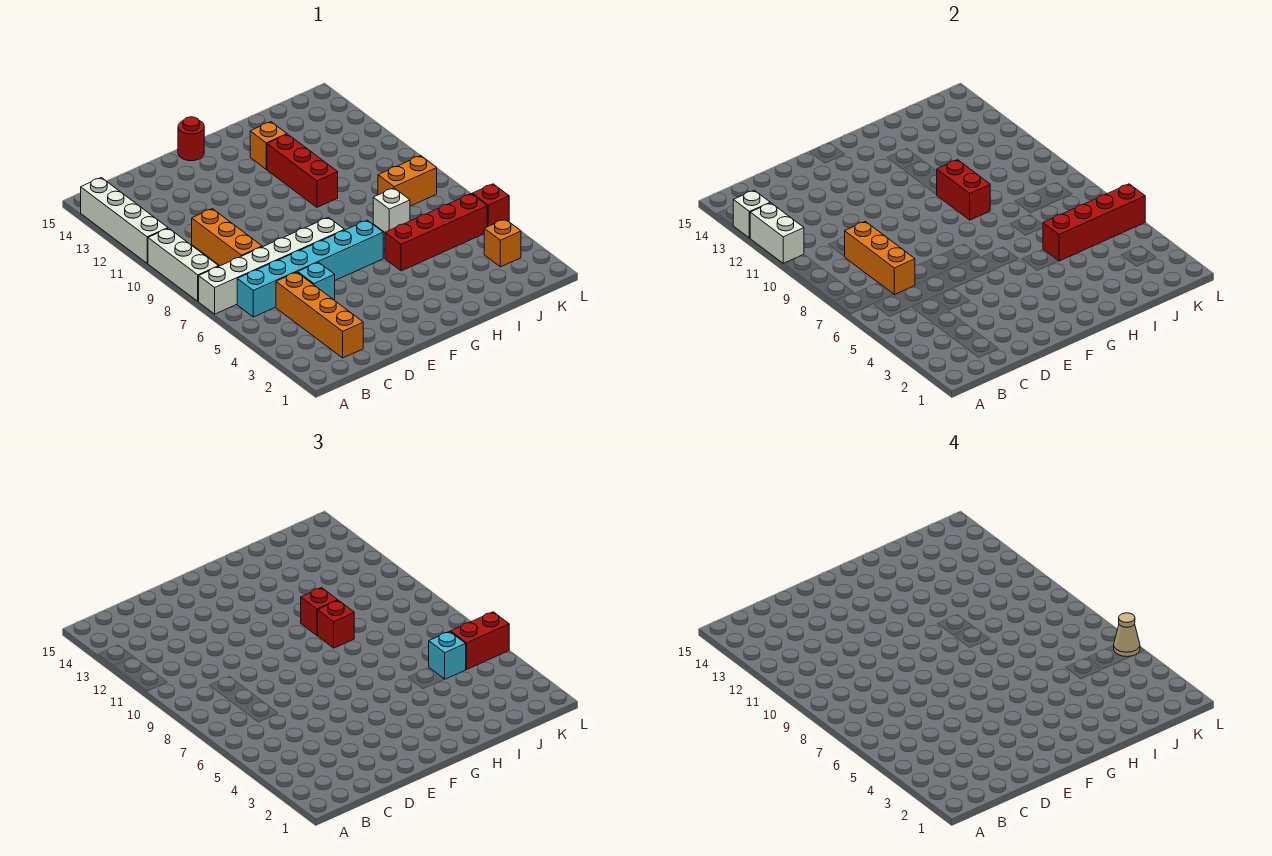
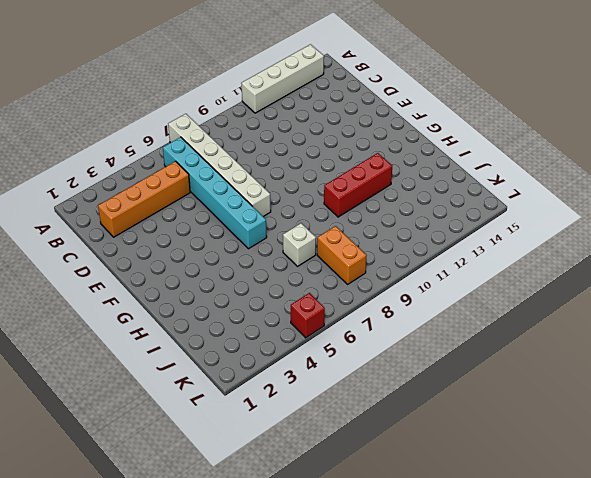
none -> white 1x3 brick [148,228,219,301]
none -> orange 1x3 brick [192,209,262,266]
none -> cyan 1x1 brick [298,262,335,300]

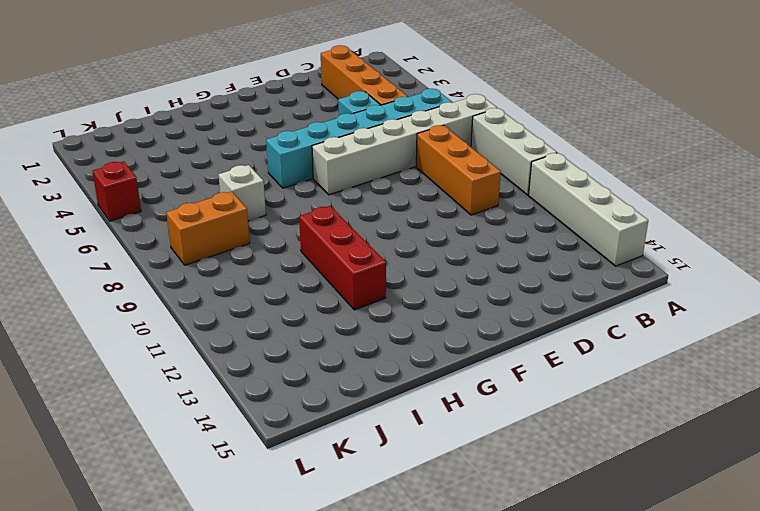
none -> red 1x1 round brick [178,117,204,161]
none -> red 1x4 brick [385,194,487,271]
none -> orange 1x1 brick [250,122,287,169]

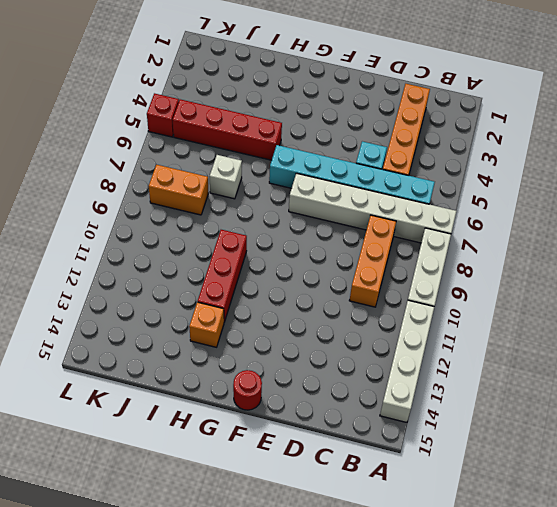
none -> orange 1x1 brick [484,219,521,267]
none -> white 1x2 brick [750,203,804,263]
none -> white 1x1 brick [733,190,770,238]

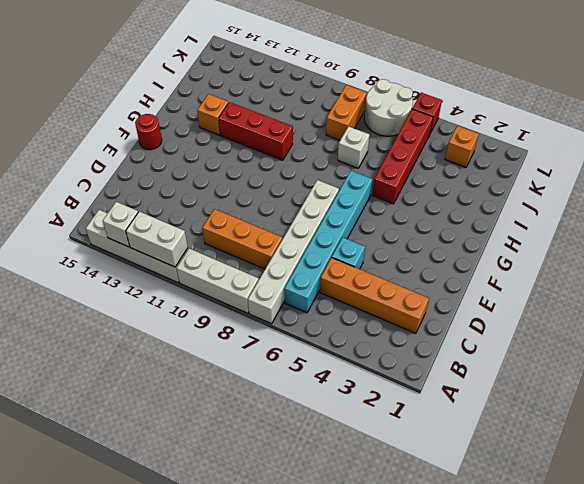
white 2x2 round brick [364,79,413,136] -> none
none -> orange 1x3 brick [845,221,915,294]
none -> red 1x2 brick [937,160,990,220]
none -> red 1x4 brick [1043,184,1145,261]

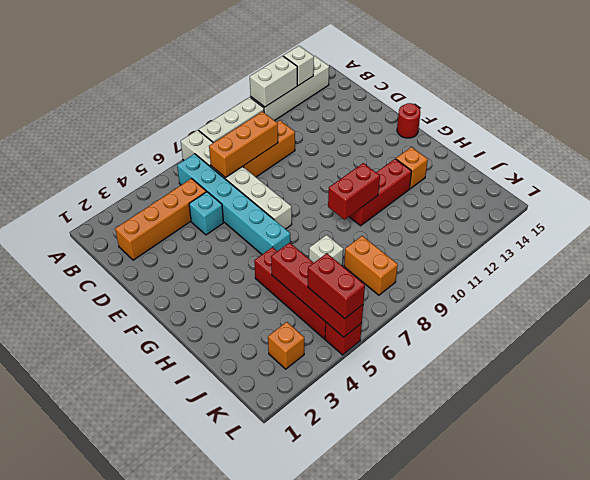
none -> red 1x1 brick [317,600,354,648]
none -> red 1x1 brick [301,588,338,635]
none -> cyan 1x1 brick [429,632,466,679]

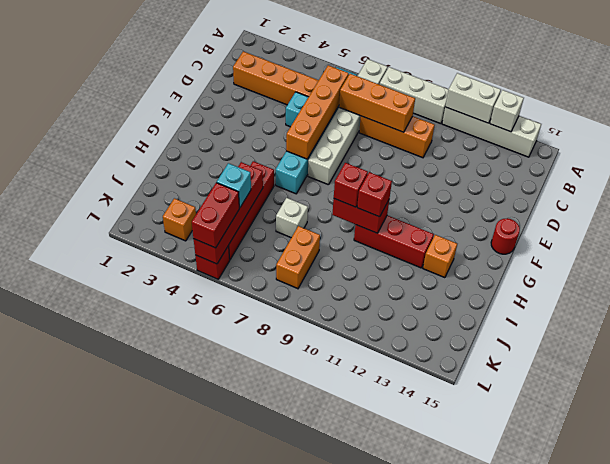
orange 1x4 brick [286,65,349,159] -> none
none -> tan 1x1 cone [1114,613,1140,657]

